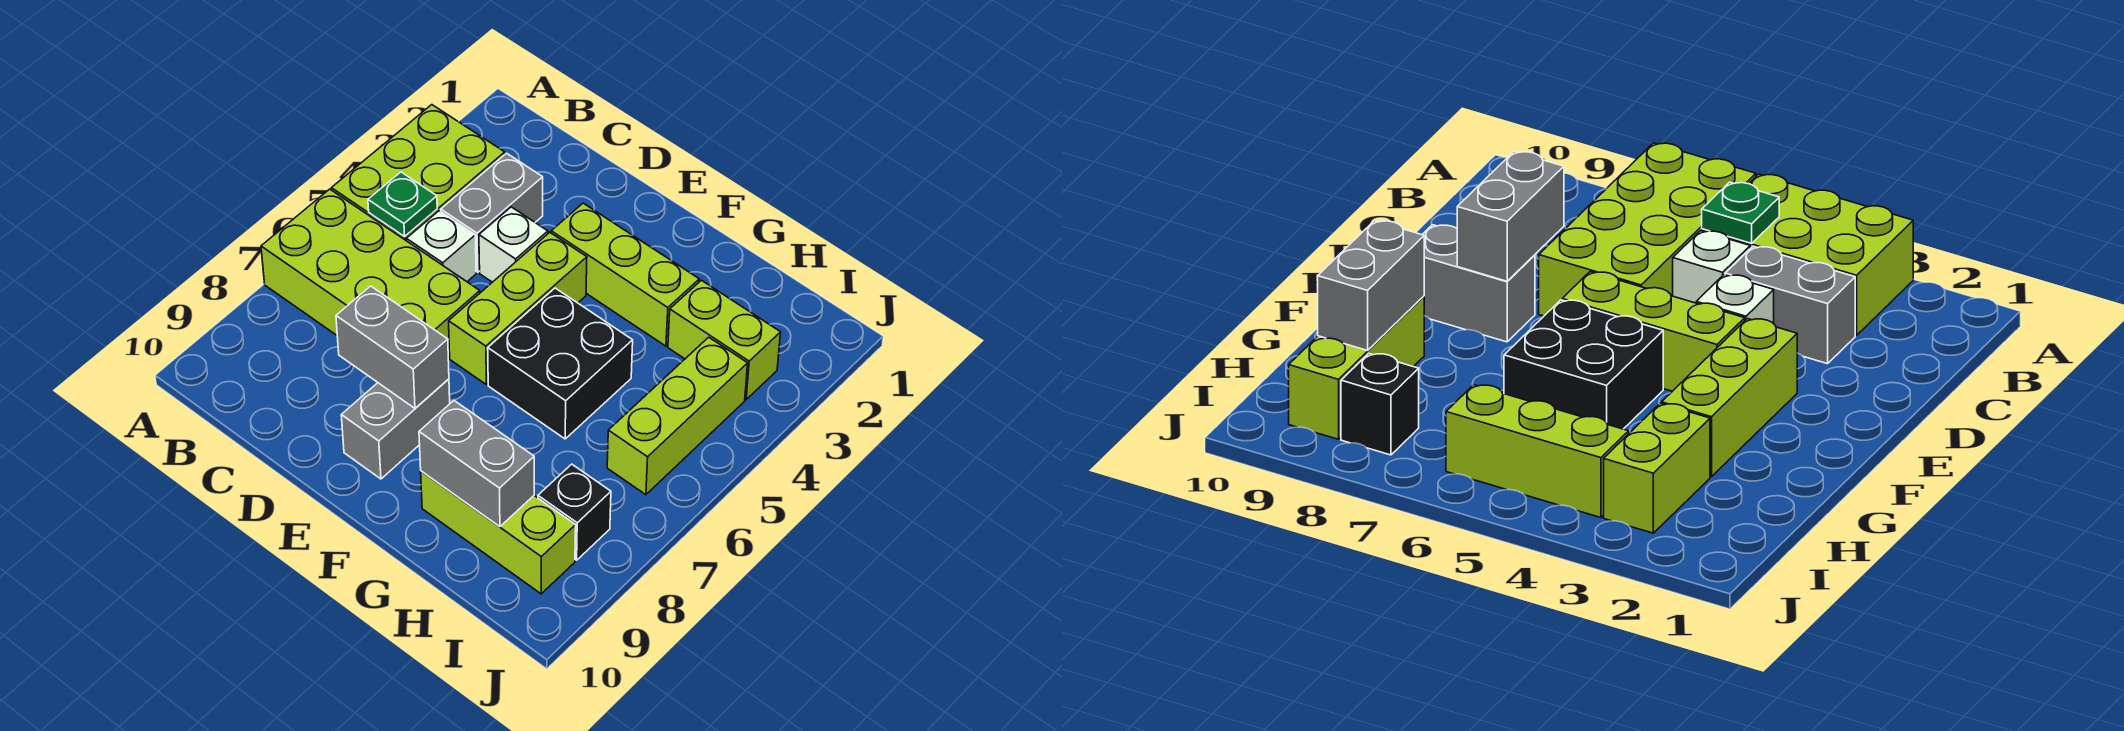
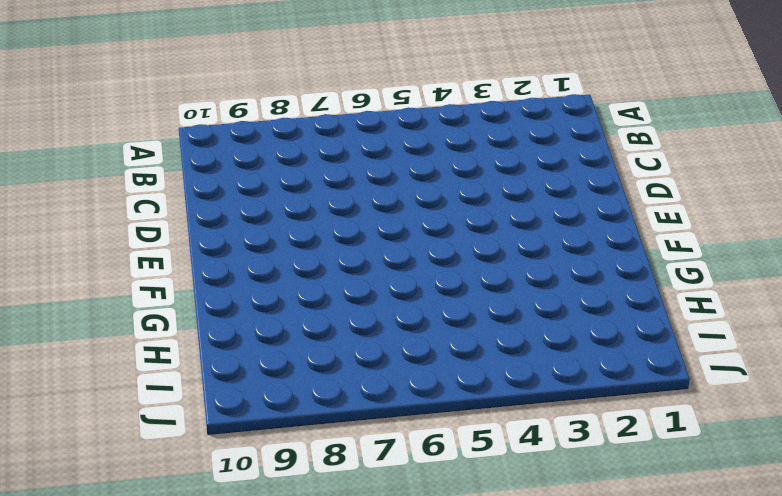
none -> lime 2x3 brick [331,105,505,241]
none -> lime 2x4 brick [261,189,480,358]
none -> grey 1x2 brick [441,153,543,272]

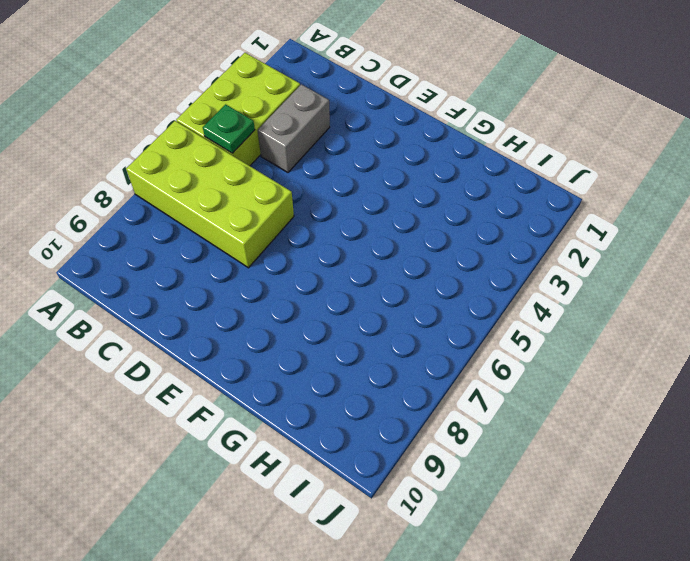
none -> white 1x1 brick [406,211,476,282]
none -> white 1x1 brick [479,207,548,282]
none -> lime 1x3 brick [551,203,699,346]

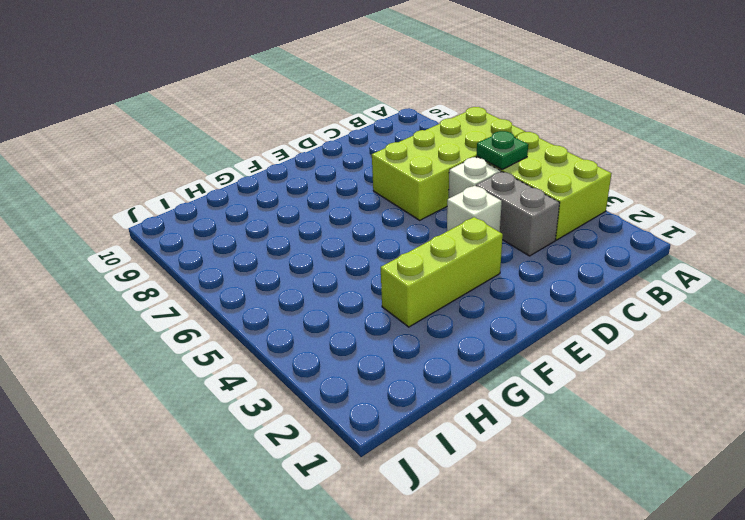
none -> lime 1x3 brick [449,232,587,385]
none -> grey 1x2 brick [341,379,450,479]
none -> black 2x2 brick [488,288,633,439]

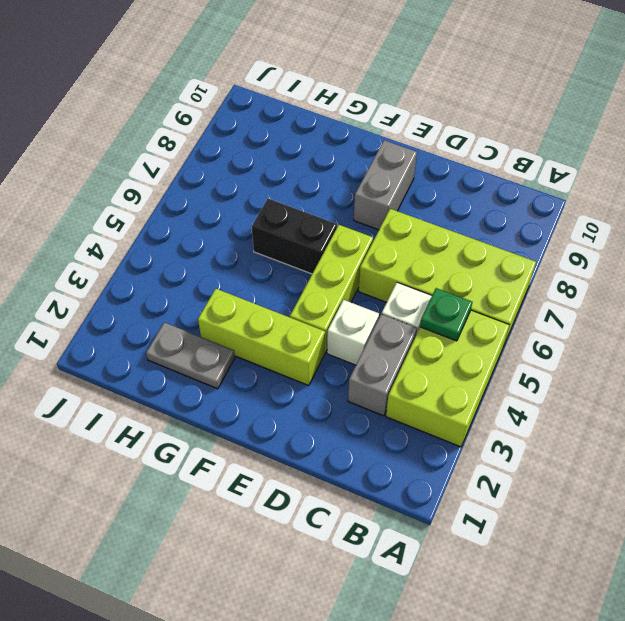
black 1x2 brick [252,199,337,274] -> black 2x2 brick [488,288,633,439]
grey 1x2 plate [146,322,235,389] -> none
none -> lime 1x3 brick [421,471,576,594]
none -> lime 1x2 brick [668,280,781,400]
none -> lime 1x3 brick [607,337,748,495]

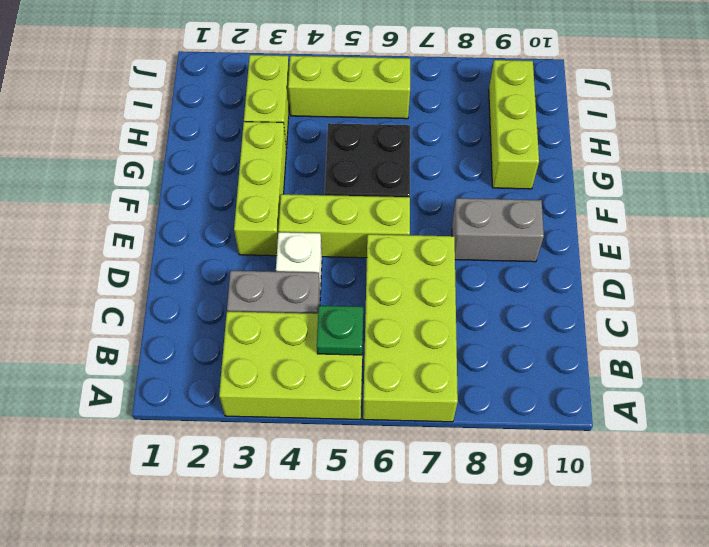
none -> white 1x1 brick [406,211,476,282]
none -> black 1x1 brick [538,464,611,560]
none -> grey 1x2 brick [336,286,449,408]

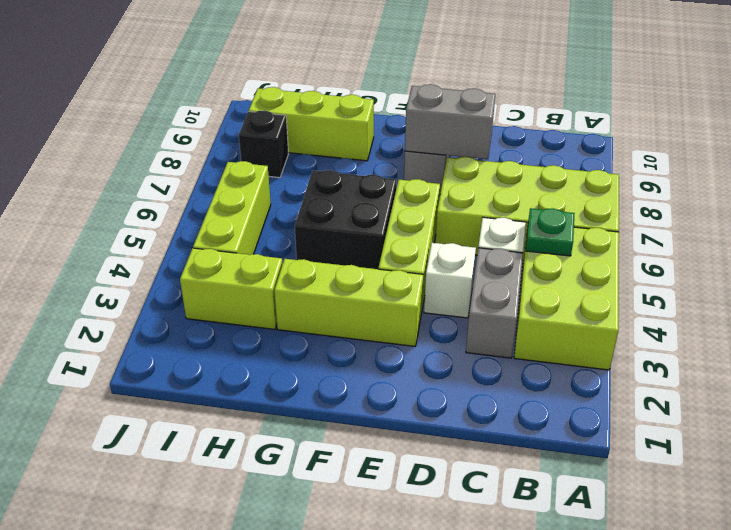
none -> grey 1x2 brick [419,401,534,527]

